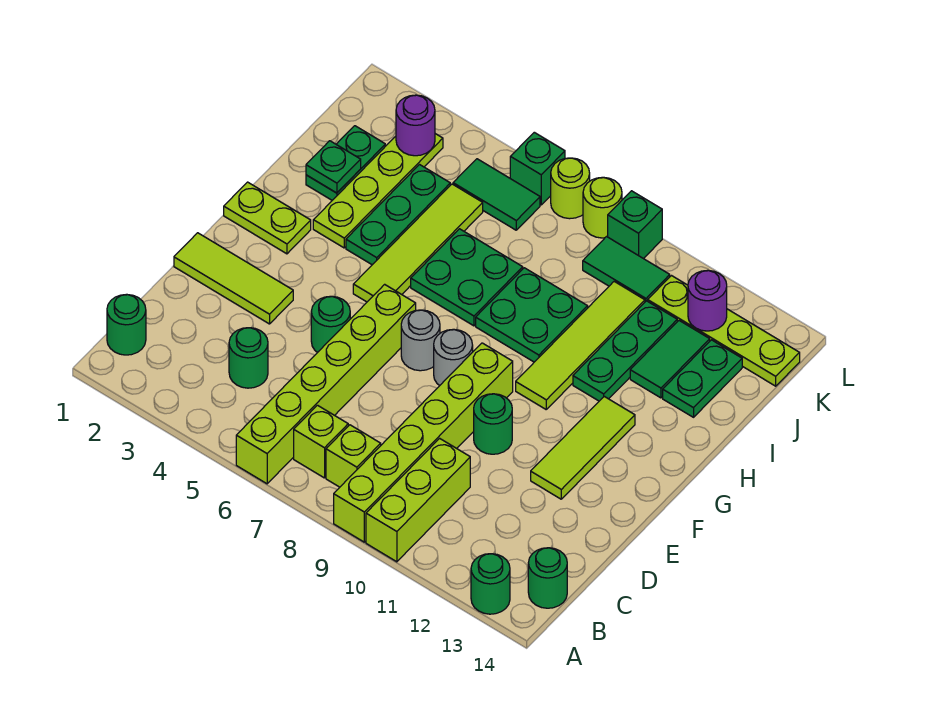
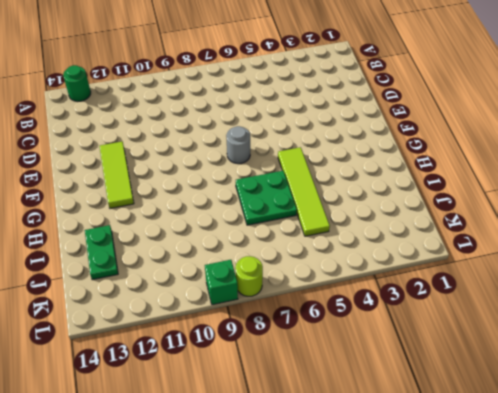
none -> lime 1x6 brick [236,284,416,484]
none -> lime 1x6 brick [334,343,513,542]
none -> lime 1x3 brick [366,438,470,562]
none -> green 1x1 round brick [107,294,146,355]

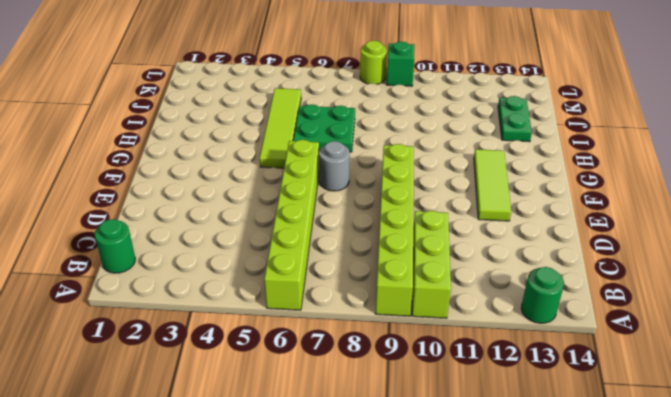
none -> lime 1x1 brick [294,405,348,478]
none -> lime 1x1 brick [326,425,381,487]
none -> green 1x1 round brick [528,548,567,608]
none -> green 1x1 round brick [229,328,268,388]

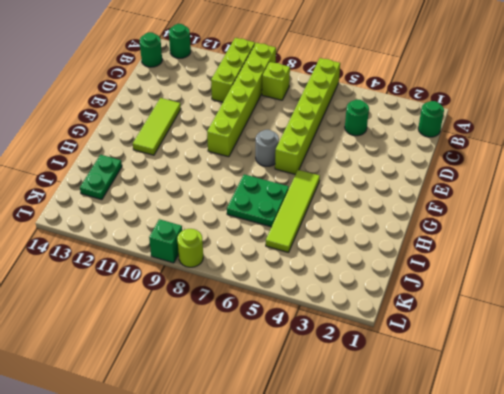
none -> lime 1x1 brick [294,405,348,478]
none -> lime 1x3 tile [174,233,293,324]
none -> green 1x1 round brick [311,296,350,353]
none -> green 1x1 round brick [474,394,512,454]

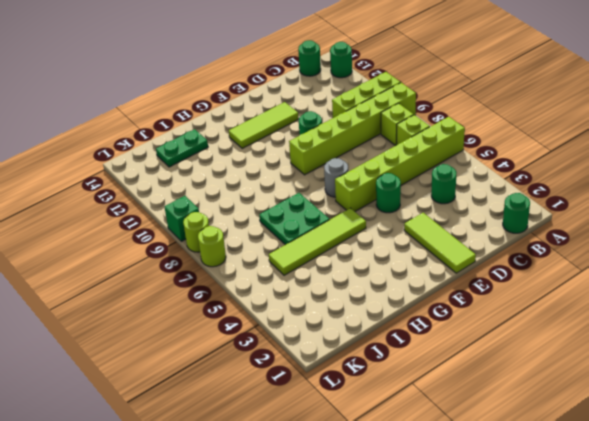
none -> grey 1x1 round brick [434,329,473,386]
none -> lime 1x2 plate [224,182,311,254]
none -> lime 1x4 tile [516,282,645,409]
none -> lime 1x4 plate [313,134,443,248]

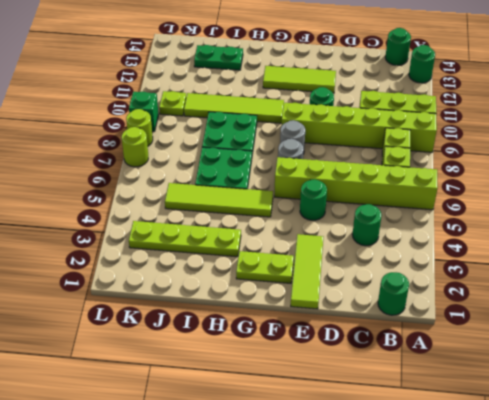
lime 1x2 plate [236,251,294,283] -> lime 1x2 plate turned to [224,182,311,254]
lime 1x1 plate [159,91,186,116] -> green 1x2 tile [583,237,670,302]
none -> green 1x3 plate [346,165,450,265]
none -> green 1x3 plate [573,301,677,401]
none -> green 1x2 plate [306,126,385,200]
none -> green 1x2 tile [630,321,710,398]

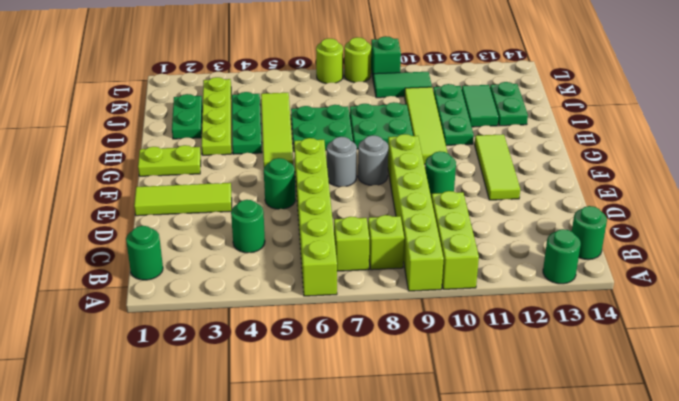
none -> green 1x2 tile [453,159,540,230]
none -> lime 1x4 plate [648,276,800,386]
none -> green 1x1 brick [510,132,565,205]
none -> green 1x1 plate [306,141,361,193]

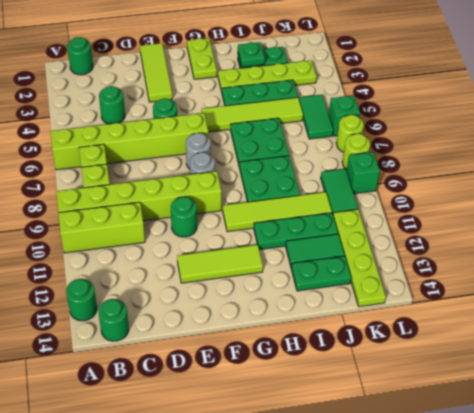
none -> purple 1x1 round brick [396,95,435,156]
none -> purple 1x1 round brick [688,270,727,331]

